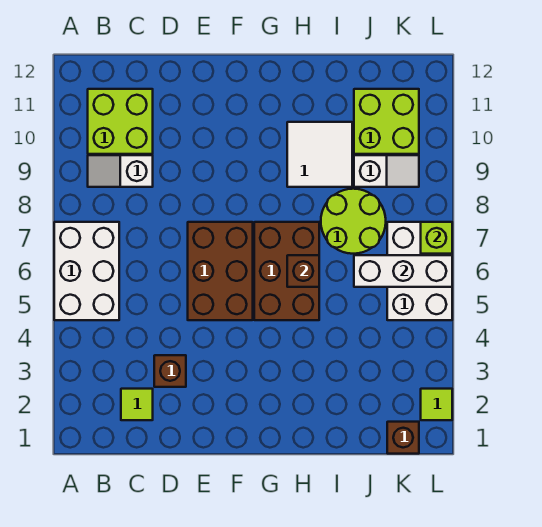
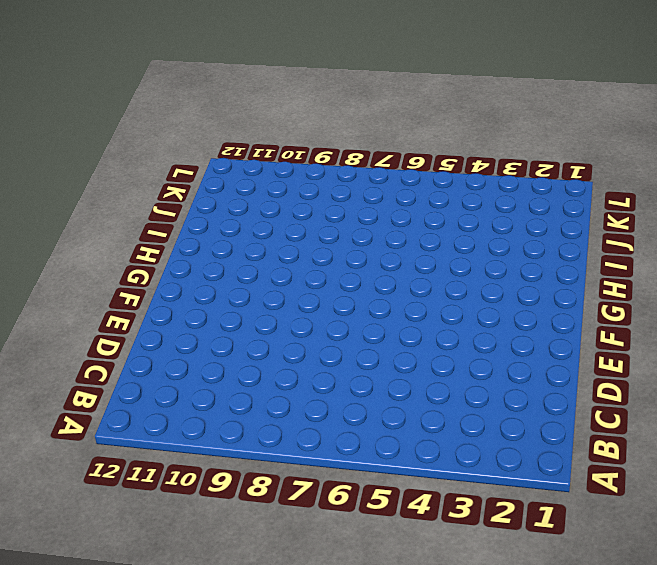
none -> white 2x3 brick [54,222,119,320]
none -> white 1x2 slope [88,155,153,187]
none -> lime 2x2 brick [88,89,153,154]

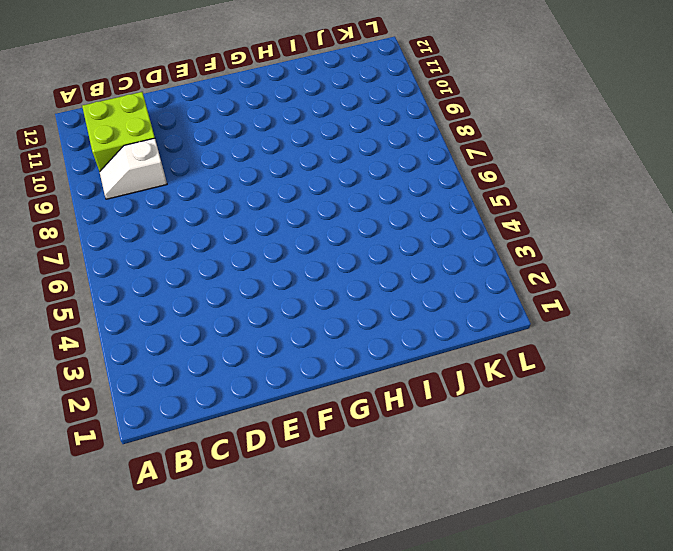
none -> white 2x3 brick [54,222,119,320]
none -> lime 1x1 tile [121,389,153,420]
none -> brown 1x1 brick [154,355,186,387]

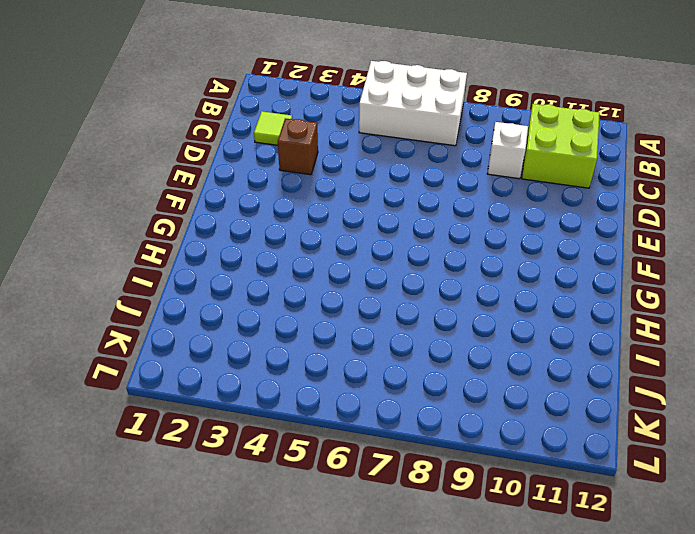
none -> brown 2x3 brick [188,222,253,320]
none -> brown 2x3 brick [254,222,319,320]
none -> white 2x2 tile [287,122,352,187]

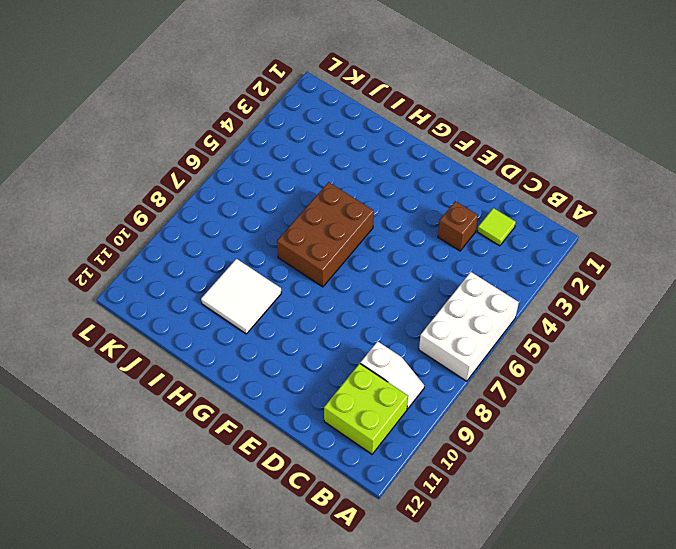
none -> brown 2x3 brick [188,222,253,320]
none -> lime 2x2 round brick [321,189,386,254]
none -> white 1x2 slope [354,155,419,187]

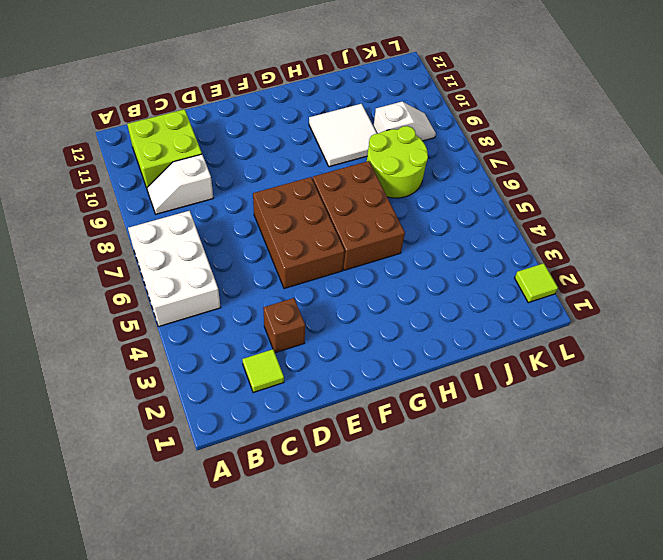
none -> lime 2x2 brick [354,89,419,154]
none -> brown 1x1 brick [387,422,419,454]
none -> white 2x3 brick [387,222,452,320]

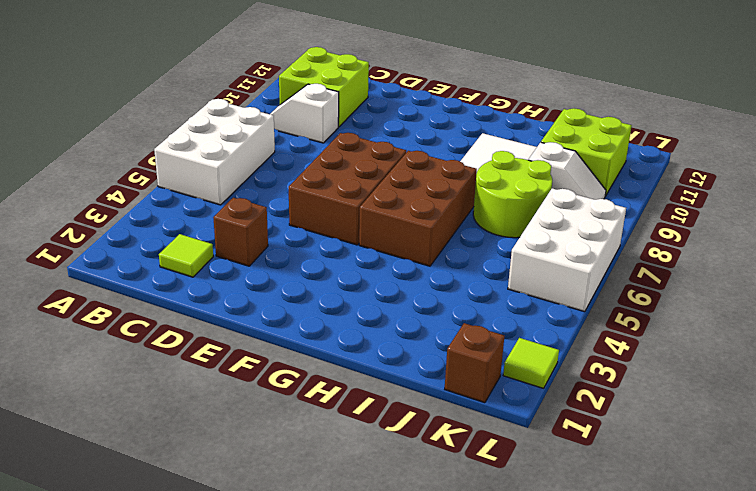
none -> brown 1x1 brick [287,255,319,287]
none -> white 1x3 brick [354,255,452,287]
none -> lime 1x1 brick [421,222,452,254]

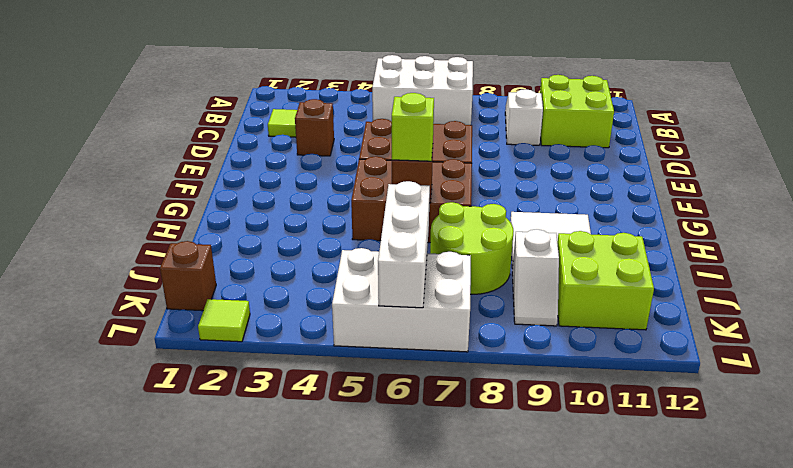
lime 1x1 brick [392,93,434,161] -> lime 1x1 brick moved to [421,222,452,254]

